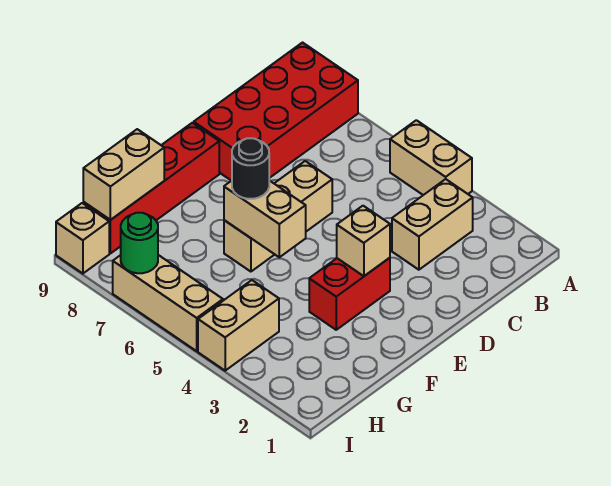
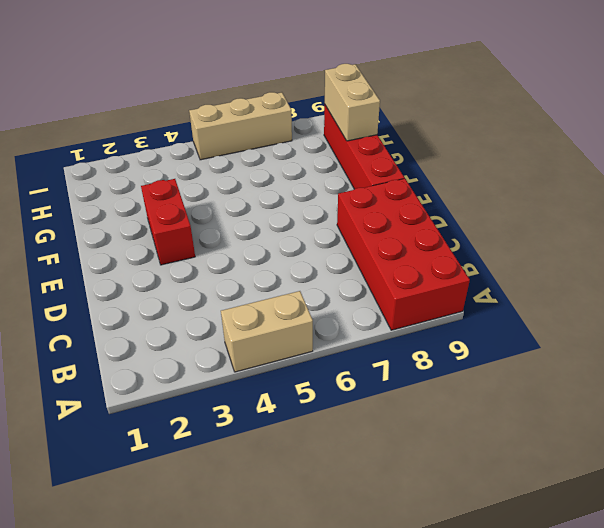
none -> tan 1x2 brick [392,179,473,270]
none -> tan 1x3 brick [224,161,332,272]
none -> tan 1x2 brick [198,280,279,371]

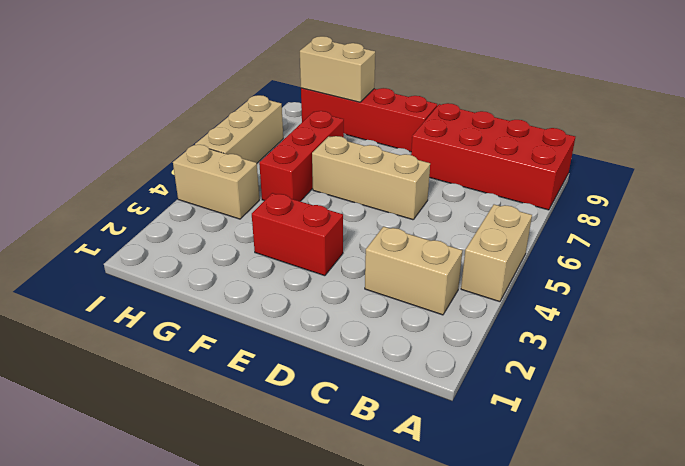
red 1x3 brick [259,111,344,201] -> none
none -> tan 1x1 brick [56,203,109,273]
none -> tan 1x1 brick [337,206,390,276]
none -> tan 1x2 brick [224,180,306,257]

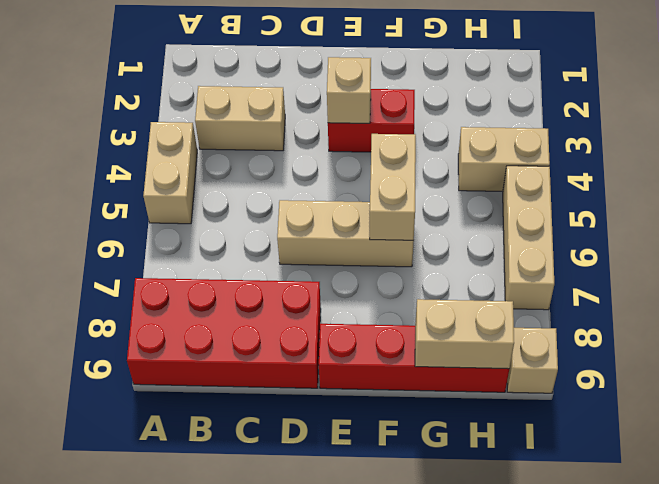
none -> green 1x1 round brick [121,213,158,273]
none -> black 1x1 round brick [232,138,269,199]

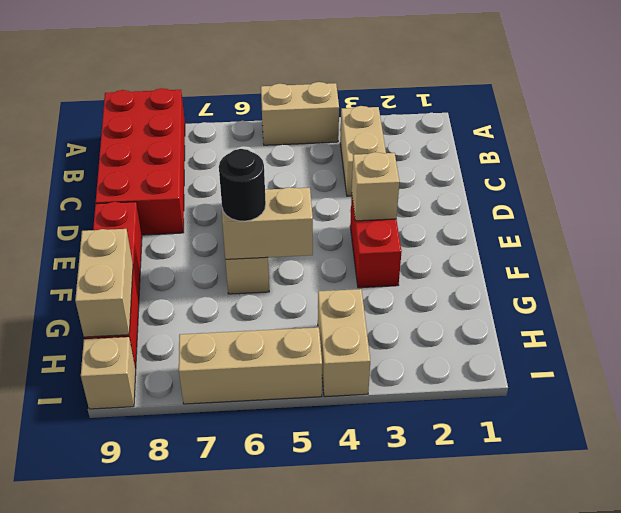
none -> green 1x1 round brick [121,213,158,273]

